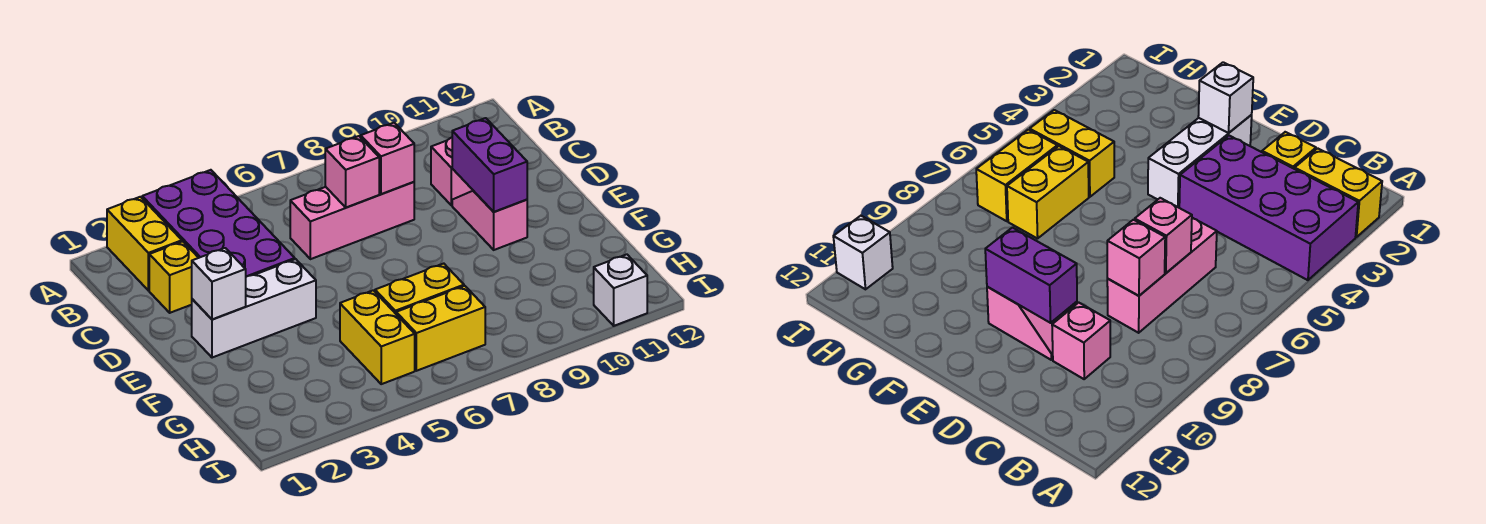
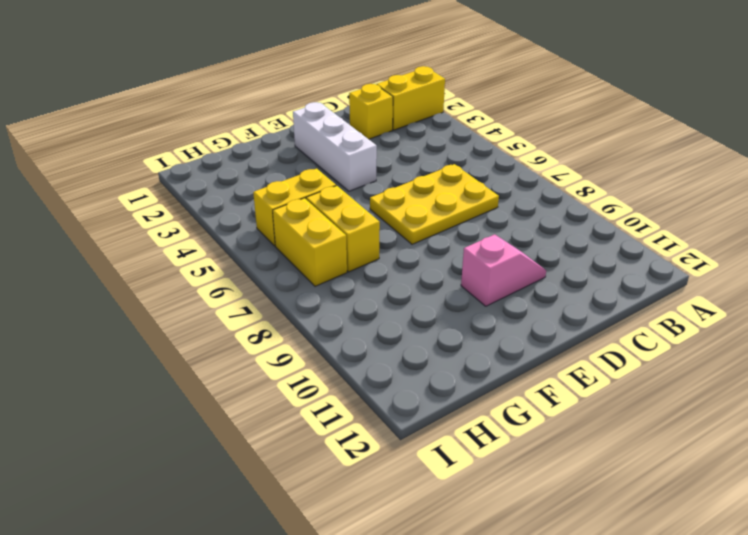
yellow 2x3 plate [370,164,499,244] -> pink 1x3 brick [290,182,414,259]
none -> purple 2x4 brick [142,170,295,277]
none -> pink 1x1 brick [431,137,473,205]
none -> white 1x1 brick [594,254,647,326]

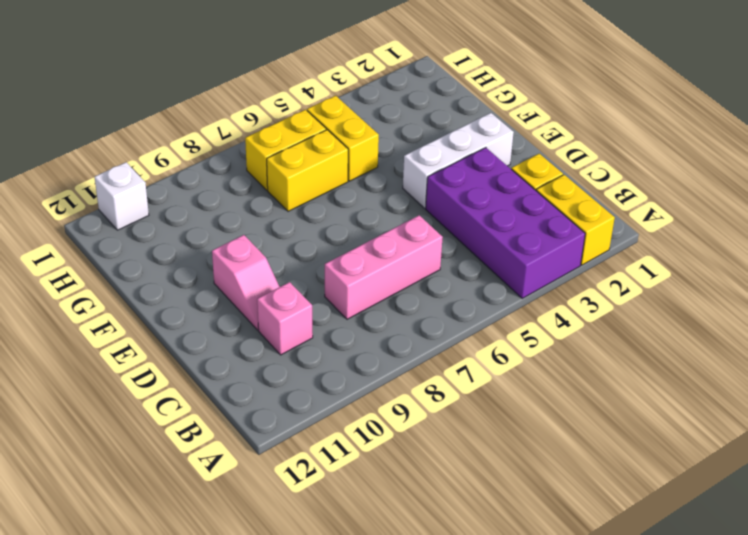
none -> pink 1x1 brick [325,136,379,208]
none -> pink 1x1 brick [361,123,414,194]
none -> purple 1x2 brick [452,118,527,212]

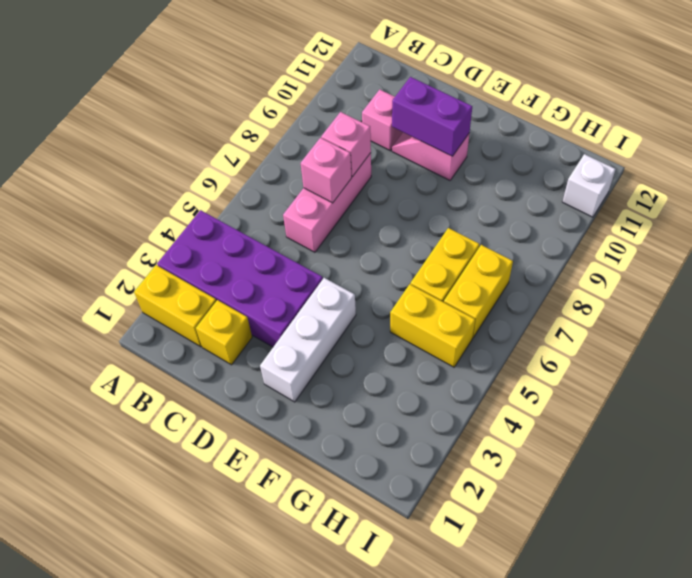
none -> white 1x1 brick [192,248,246,320]

